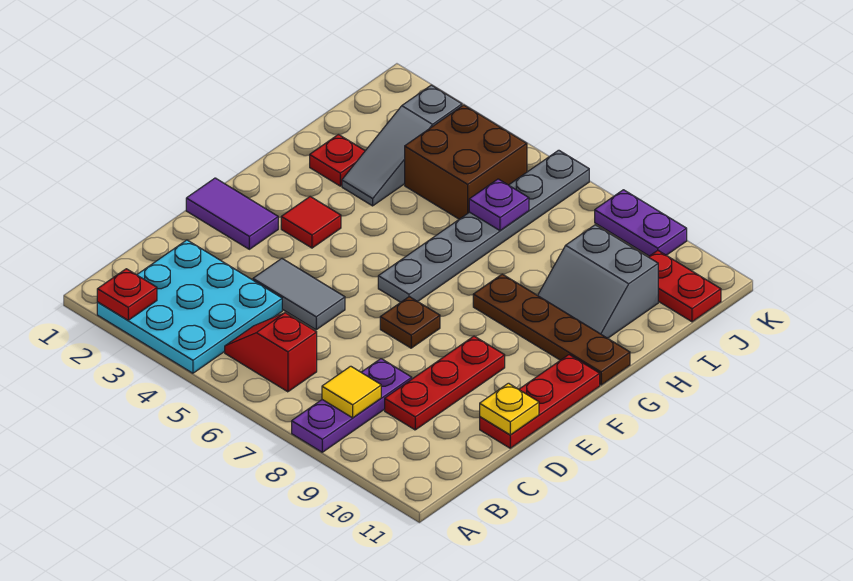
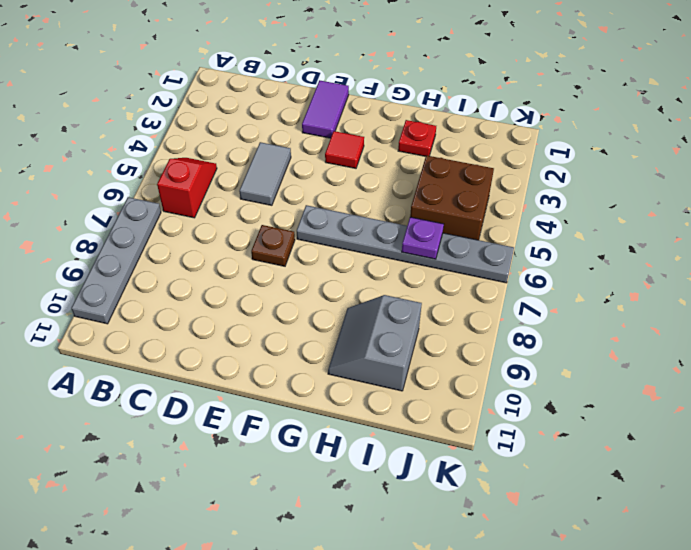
grey 1x4 plate [71,197,161,324] -> purple 1x3 plate [292,359,412,452]
none -> cyan 3x3 plate [97,240,282,373]
none -> red 1x3 plate [385,336,505,430]
none -> red 1x3 plate [480,355,600,448]

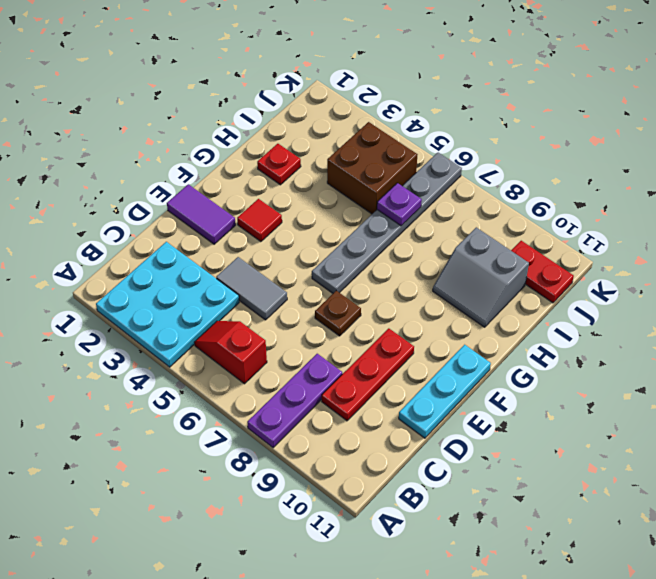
cyan 1x3 plate [399,345,491,438] -> red 1x3 plate [480,355,600,448]
none -> brown 1x4 plate [473,274,630,385]
none -> grey 1x3 slope [342,85,462,206]
none -> purple 1x2 plate [595,190,687,256]

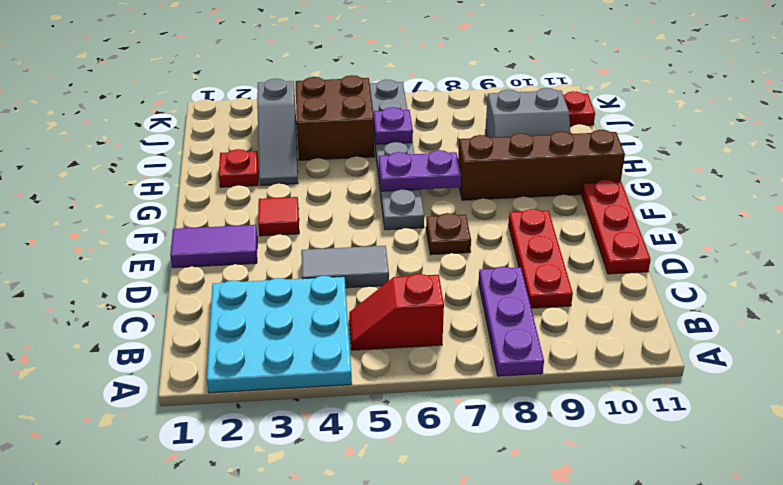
purple 1x2 plate [379,150,461,191] -> purple 1x2 plate moved to [595,190,687,256]
brown 1x4 brick [458,130,625,200] -> brown 1x4 plate [473,274,630,385]
none -> red 1x1 plate [97,269,157,320]
none -> yellow 1x1 tile [322,366,381,418]
none -> yellow 1x1 plate [480,383,539,435]

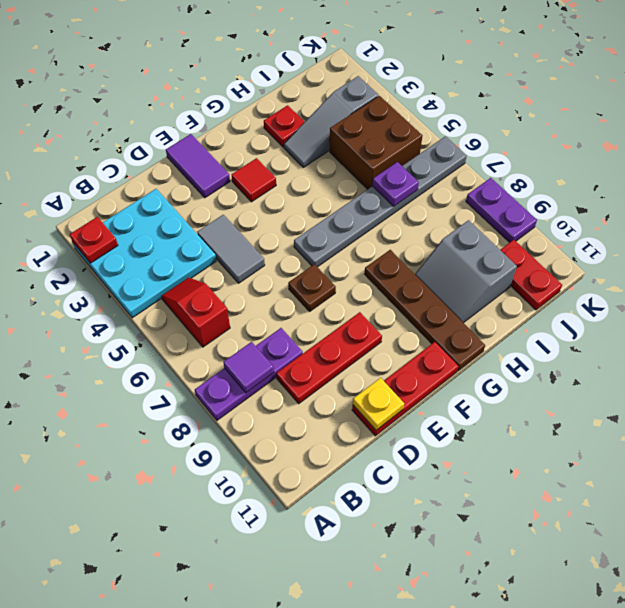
purple 1x1 tile [223,342,274,393] -> yellow 1x1 tile [322,366,381,418]

